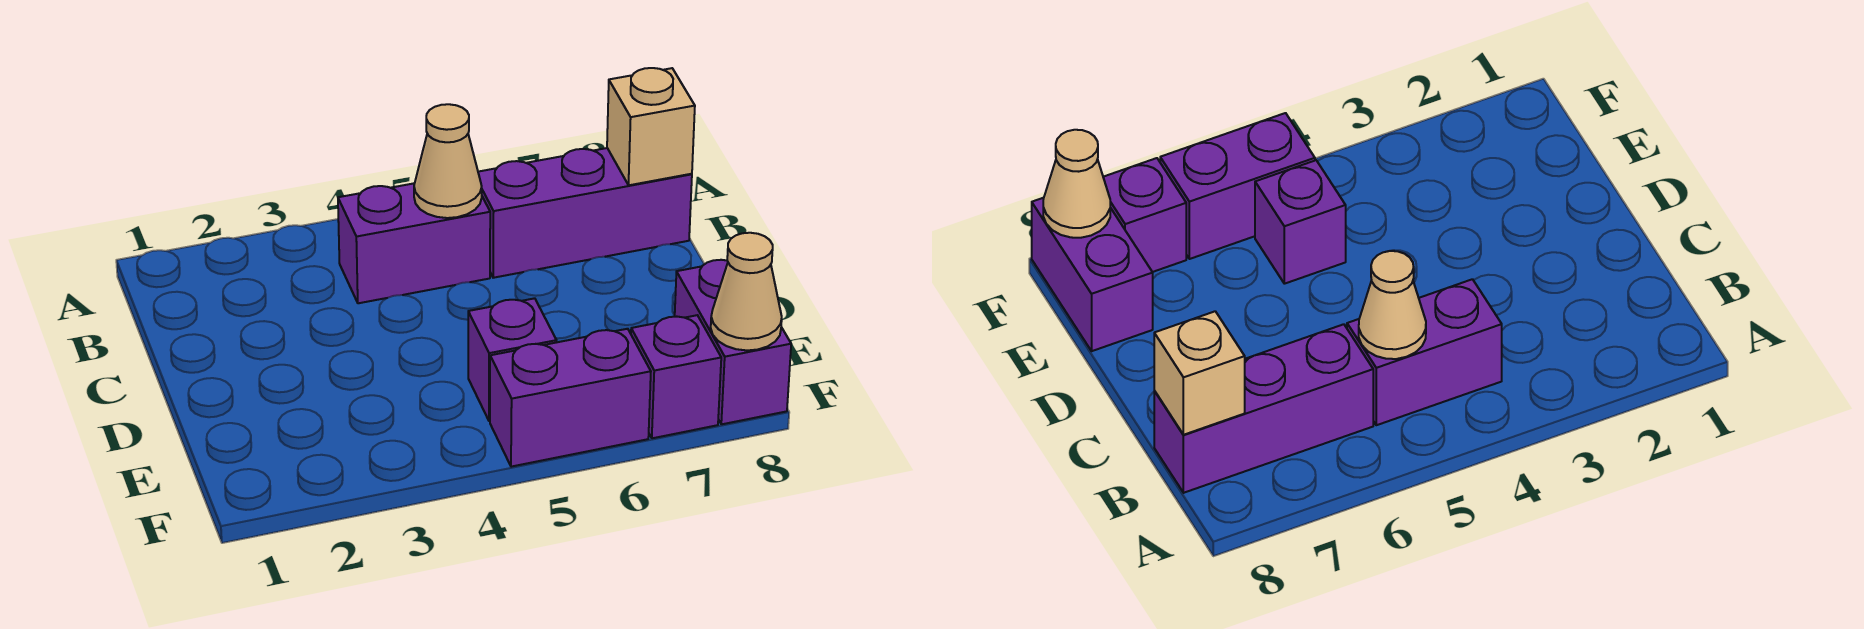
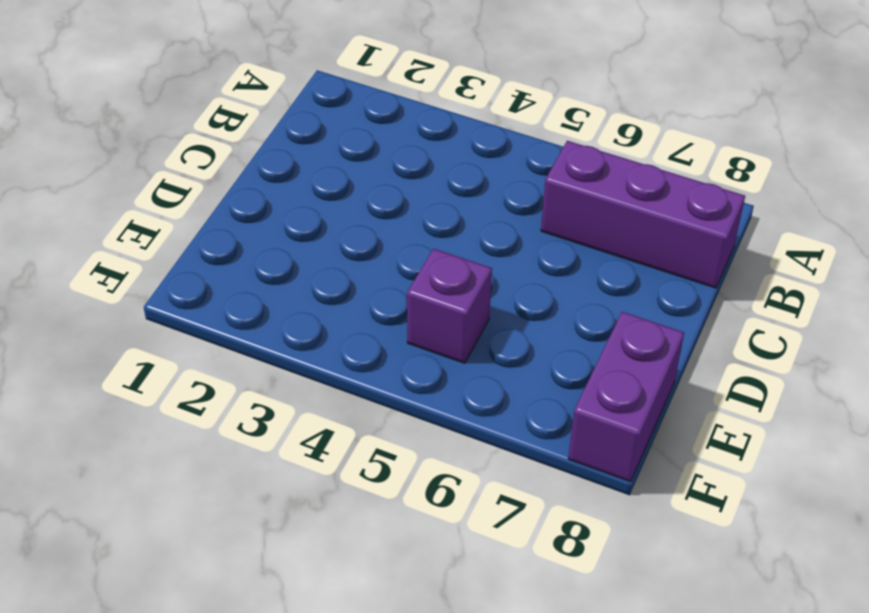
none -> purple 1x2 brick [338,183,490,303]
none -> purple 1x2 brick [490,329,651,467]

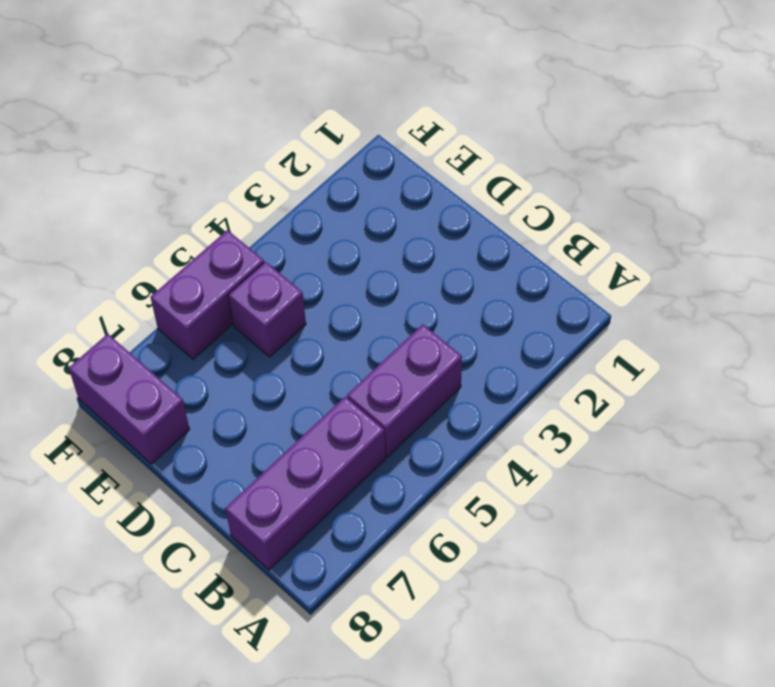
none -> purple 1x1 brick [631,315,721,438]
none -> tan 1x1 cone [414,104,482,218]

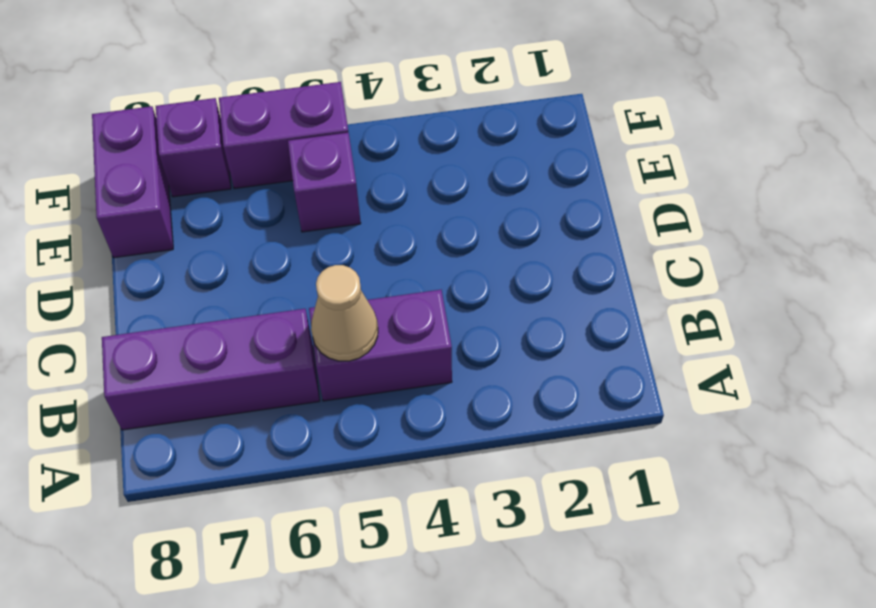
none -> tan 1x1 brick [607,68,695,185]
none -> tan 1x1 cone [711,233,782,350]

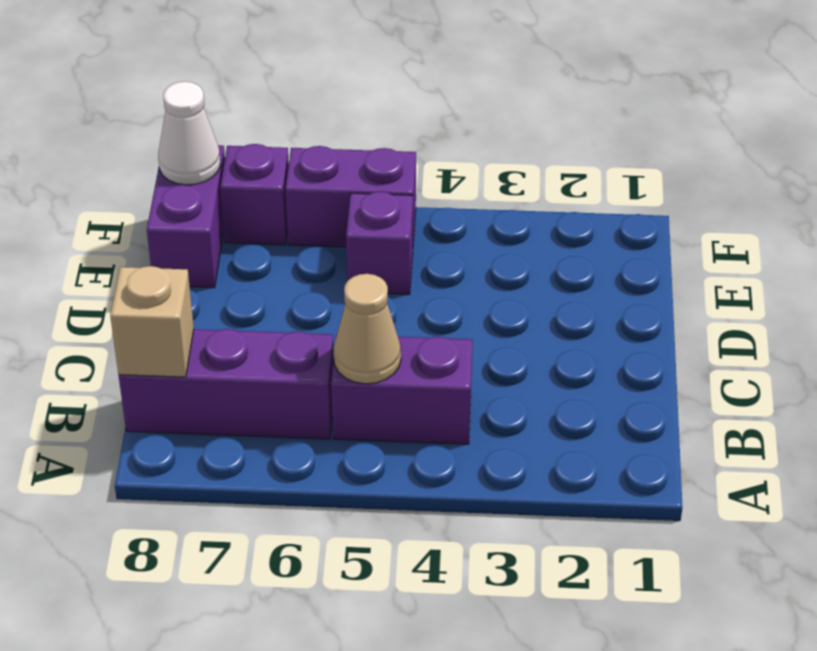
white 1x1 cone [158,82,221,185] -> tan 1x1 cone [711,233,782,350]

